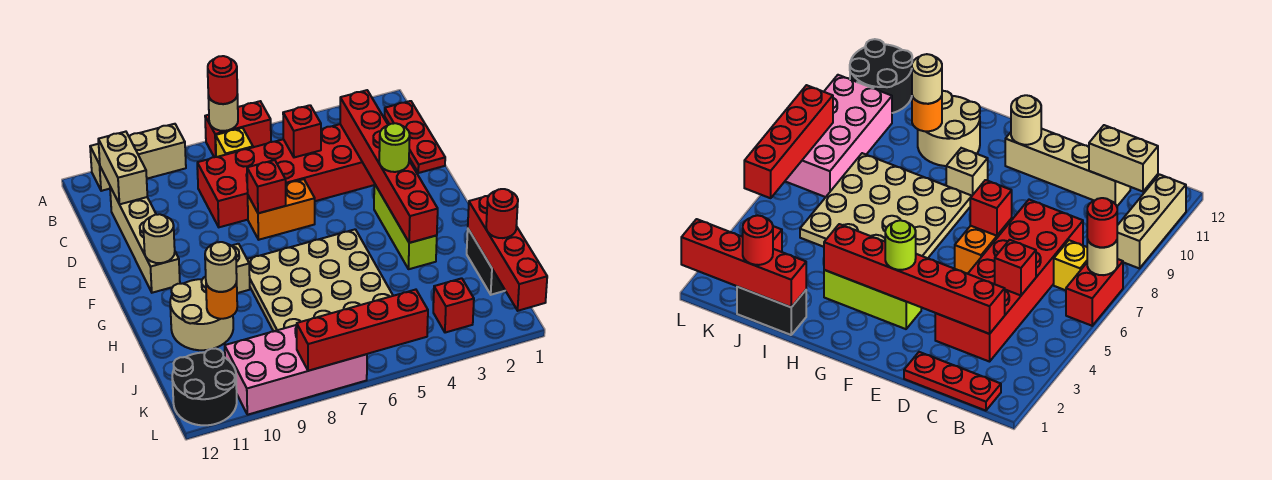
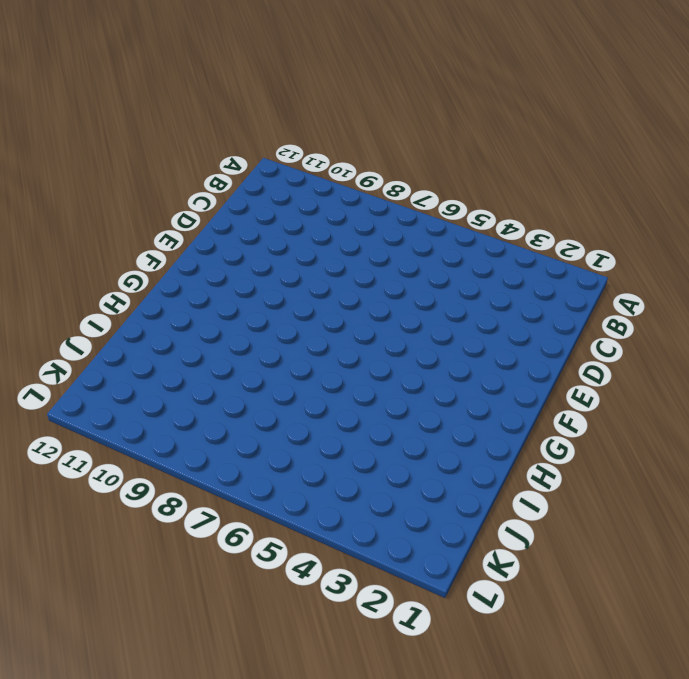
none -> red 1x2 brick [205,101,271,157]
none -> tan 1x3 brick [90,124,186,191]
none -> red 1x3 plate [385,101,445,173]

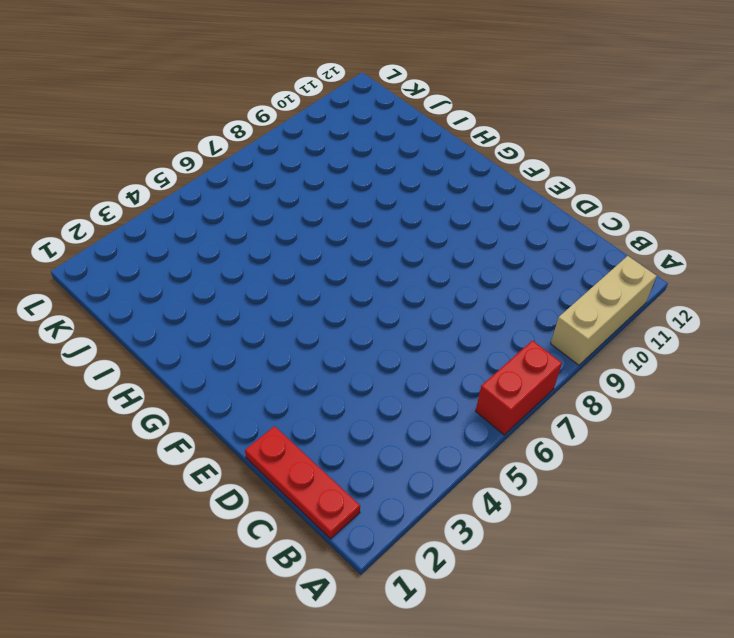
none -> yellow 1x1 brick [216,128,253,157]
none -> red 2x6 brick [197,124,375,227]
none -> tan 1x4 brick [110,187,180,293]

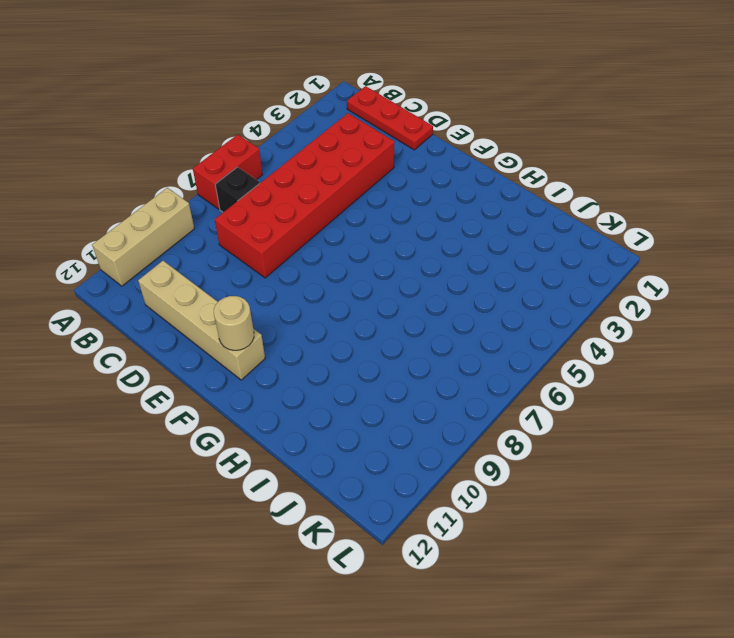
black 1x1 brick [215,167,260,212] -> yellow 1x1 brick [216,128,253,157]
none -> orange 1x2 brick [248,179,315,240]
none -> lime 1x3 brick [374,184,437,269]
none -> tan 4x4 plate [247,229,393,331]

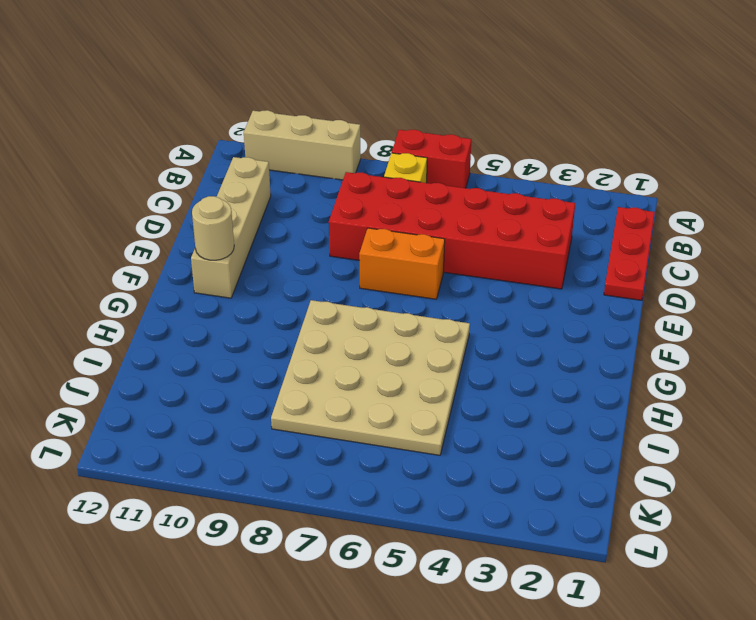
none -> lime 1x3 brick [374,184,437,269]
none -> tan 1x1 brick [232,244,250,293]
none -> tan 2x2 round brick [170,277,233,350]

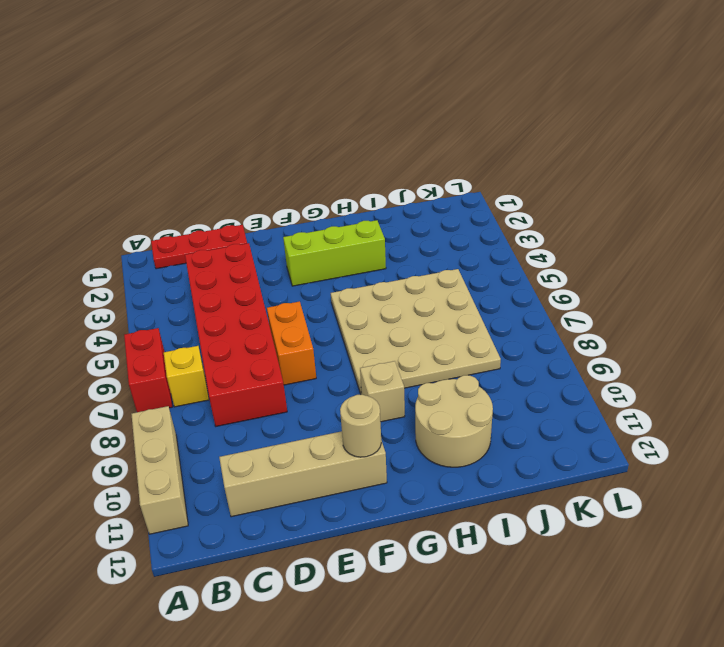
none -> black 1x2 brick [467,229,505,295]
none -> red 1x1 brick [433,278,474,333]
none -> pink 2x4 brick [225,325,367,415]

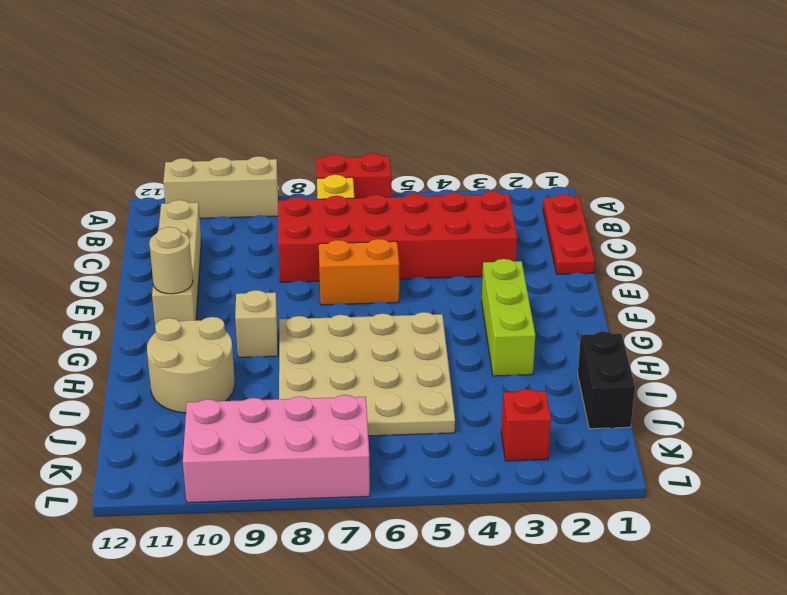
none -> black 2x2 round brick [172,348,237,425]
none -> tan 1x1 round brick [208,94,238,131]
none -> tan 1x2 brick [98,132,147,204]

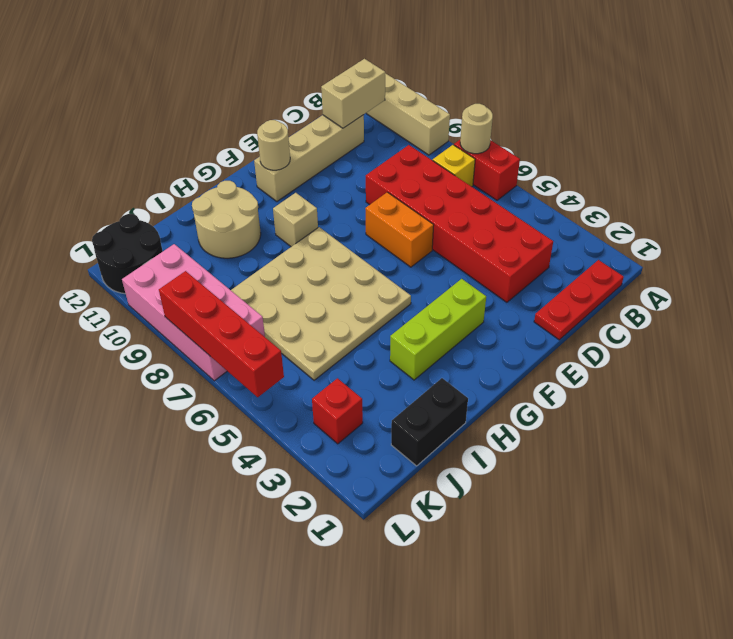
none -> red 1x6 brick [340,90,438,243]
none -> red 1x1 brick [283,105,321,157]
none -> red 1x1 brick [247,160,286,213]

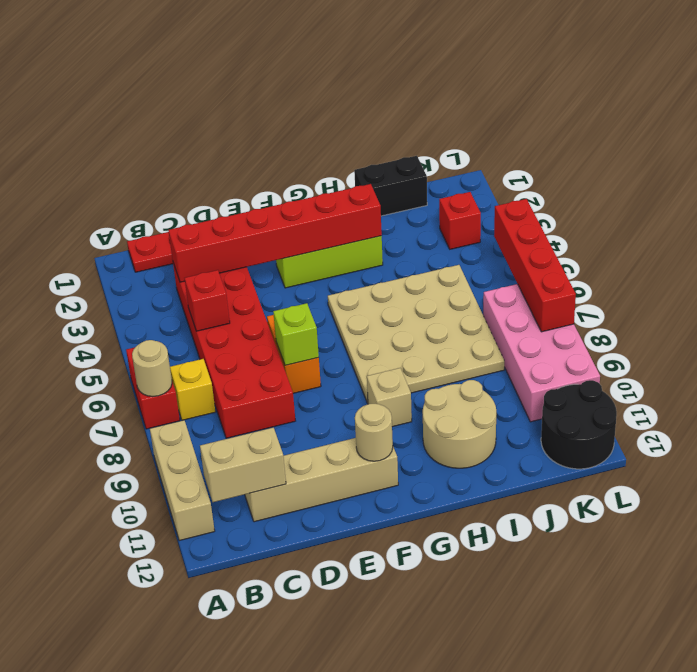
lime 1x1 brick [273,303,319,365] -> red 1x1 brick [247,160,286,213]
none -> red 1x4 brick [468,196,547,311]
none -> orange 1x1 round brick [206,282,237,319]
none -> red 1x1 round brick [208,56,237,104]

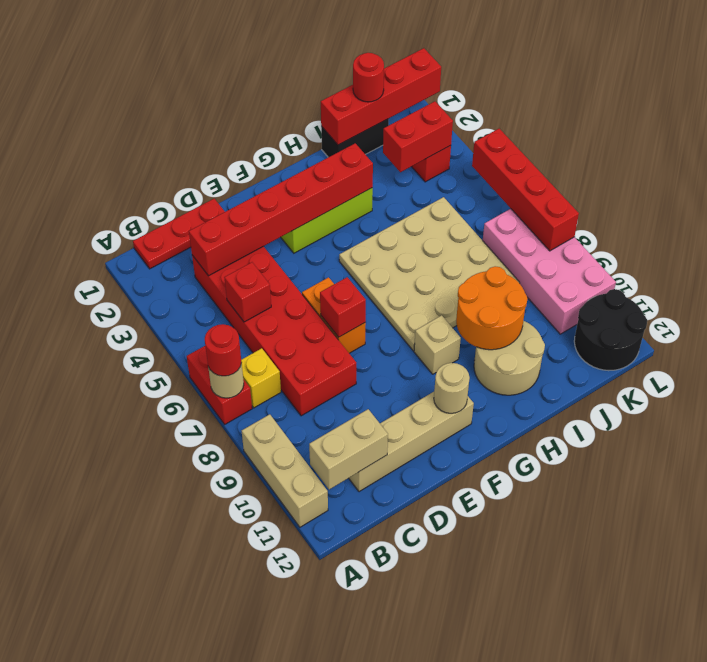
orange 2x2 round brick [456,266,528,350] -> orange 1x1 round brick [206,282,237,319]
red 1x2 brick [383,101,453,172] -> none
none -> lime 1x1 round brick [379,123,410,172]
none -> tan 1x1 round brick [205,242,237,292]

